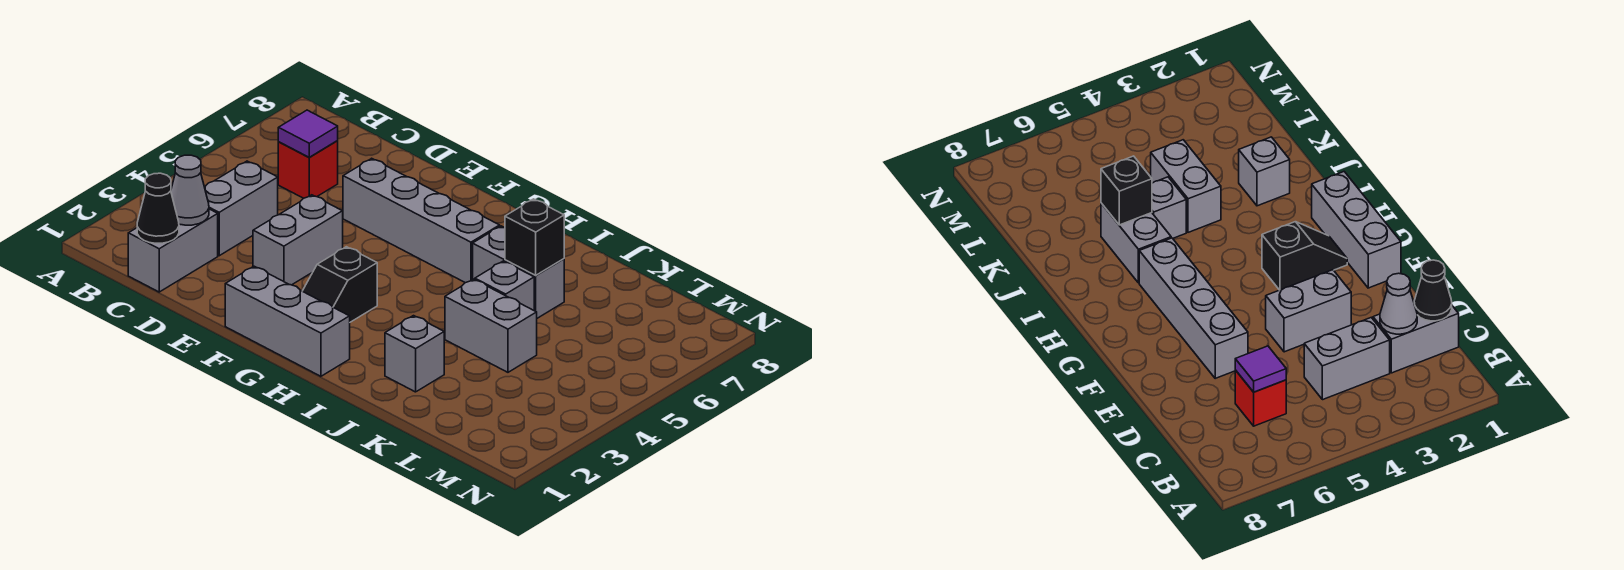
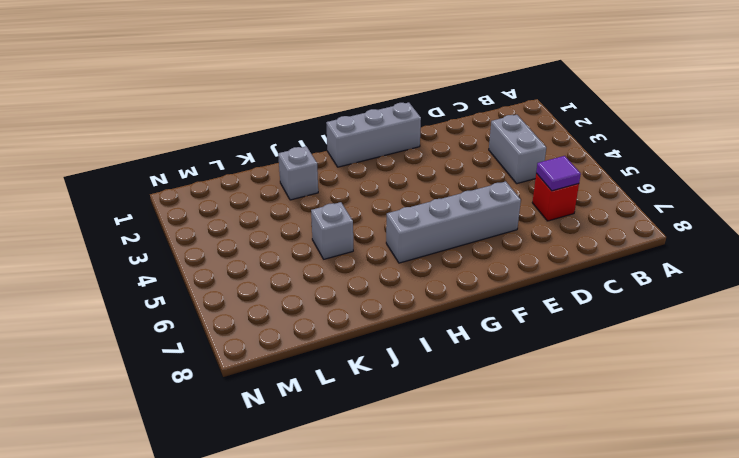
none -> grey 1x2 brick [128,209,218,292]
none -> grey 1x2 brick [253,195,343,285]
none -> black 1x2 slope [303,247,377,322]

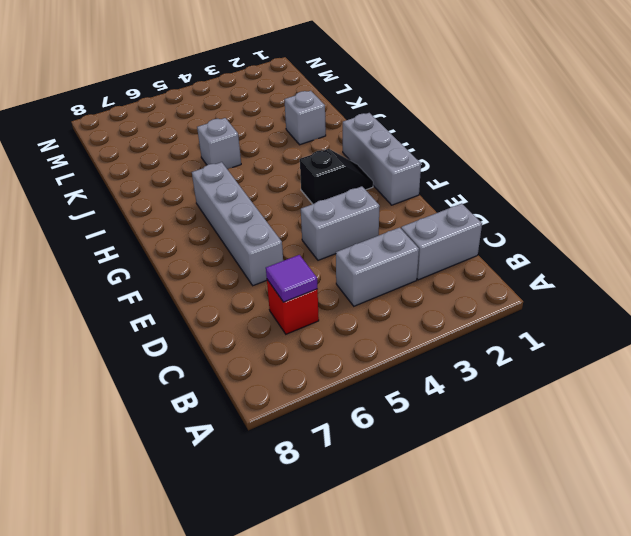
none -> grey 1x2 brick [473,226,564,318]
none -> grey 1x2 brick [445,279,537,372]
none -> black 1x1 cone [137,173,179,243]

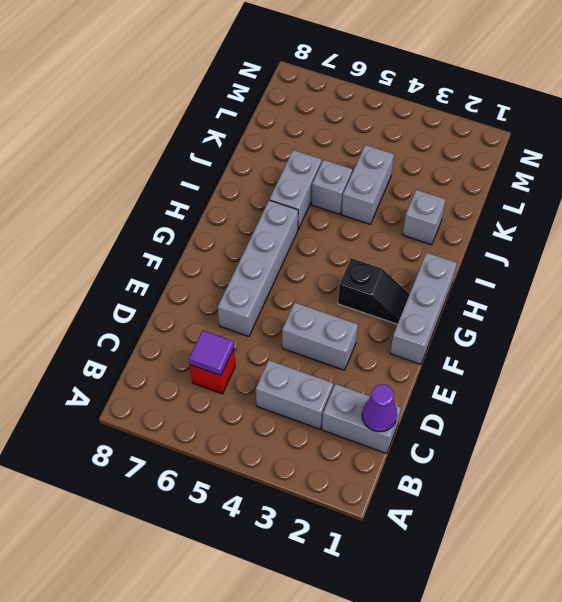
purple 1x1 cone [362,384,397,432] -> black 1x1 cone [137,173,179,243]
none -> grey 1x1 cone [171,155,209,225]
none -> black 1x1 brick [505,199,564,276]

